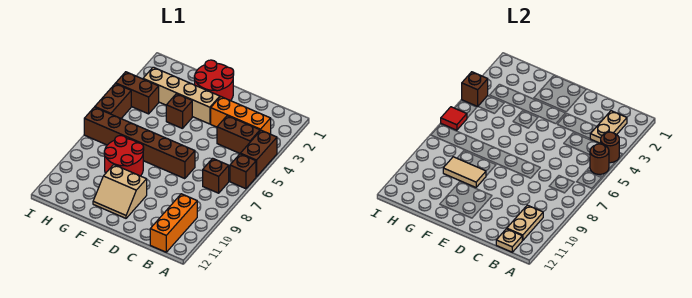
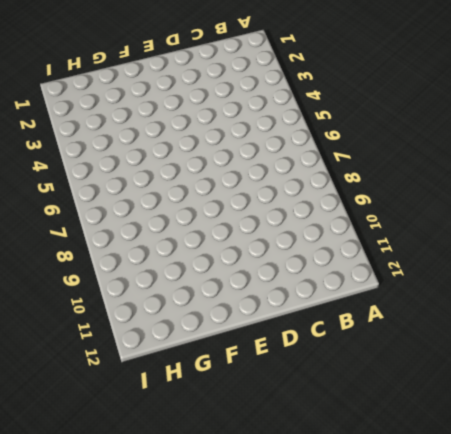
none -> brown 1x2 brick [240,130,277,177]
none -> brown 1x1 brick [230,154,256,189]
none -> orange 1x3 brick [211,97,271,134]

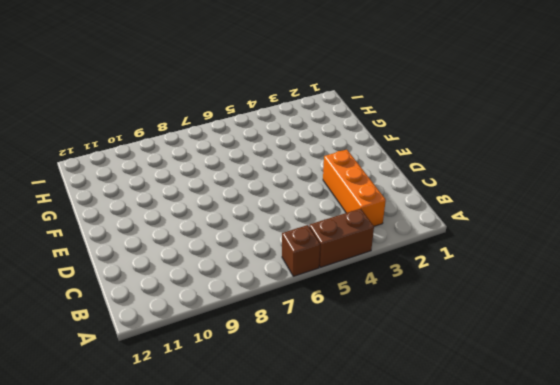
none -> brown 1x2 brick [217,116,260,153]
none -> brown 1x1 brick [203,158,229,193]
none -> orange 1x3 brick [150,194,197,252]

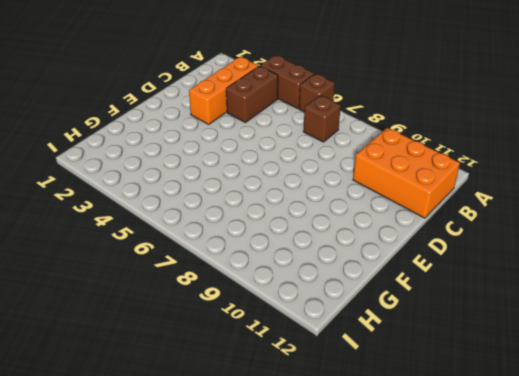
orange 2x3 brick [353,128,460,218] -> orange 1x3 brick [150,194,197,252]
none -> brown 1x6 brick [84,107,195,179]
none -> red 2x2 round brick [194,60,234,101]
none -> tan 1x4 brick [143,67,220,124]

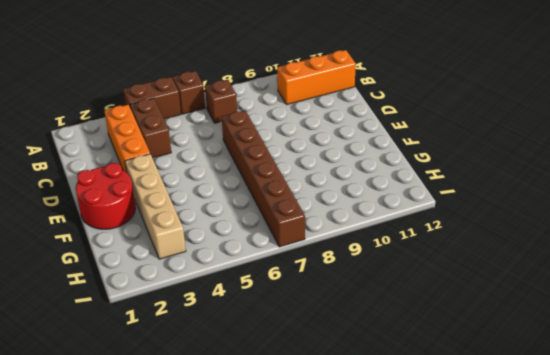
none -> tan 2x2 slope [93,165,147,218]
none -> brown 1x1 brick [166,94,192,129]
none -> red 2x2 round brick [104,136,144,176]

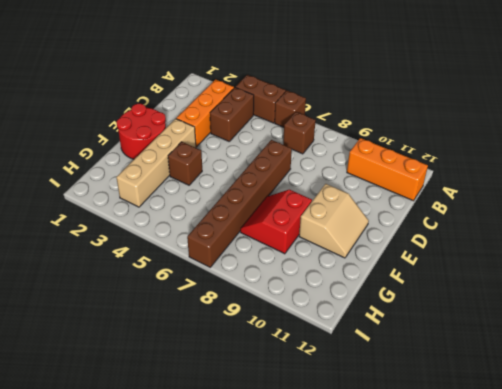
red 2x2 slope [240,190,312,254] -> red 2x2 round brick [104,136,144,176]
none -> brown 1x2 brick [116,72,159,114]
none -> brown 1x2 brick [95,83,131,118]
none -> brown 1x1 round brick [601,132,619,163]

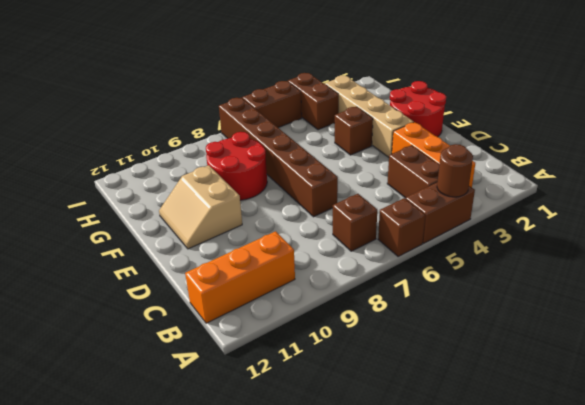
none -> brown 1x1 round brick [590,144,609,174]
none -> tan 1x2 plate [590,111,627,143]
none -> tan 1x2 plate [507,205,543,241]

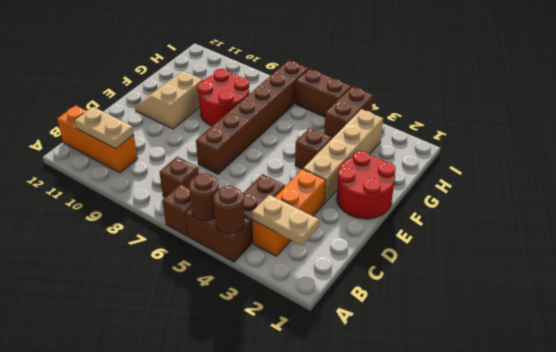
none -> tan 1x1 plate [496,229,522,252]
none -> tan 1x2 tile [443,157,486,187]
none -> brown 1x1 brick [462,72,488,106]

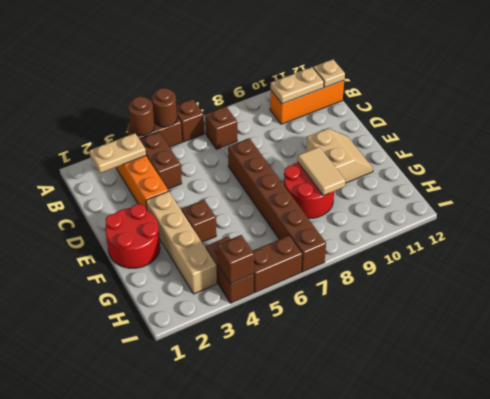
none -> red 1x1 tile [441,107,467,130]

